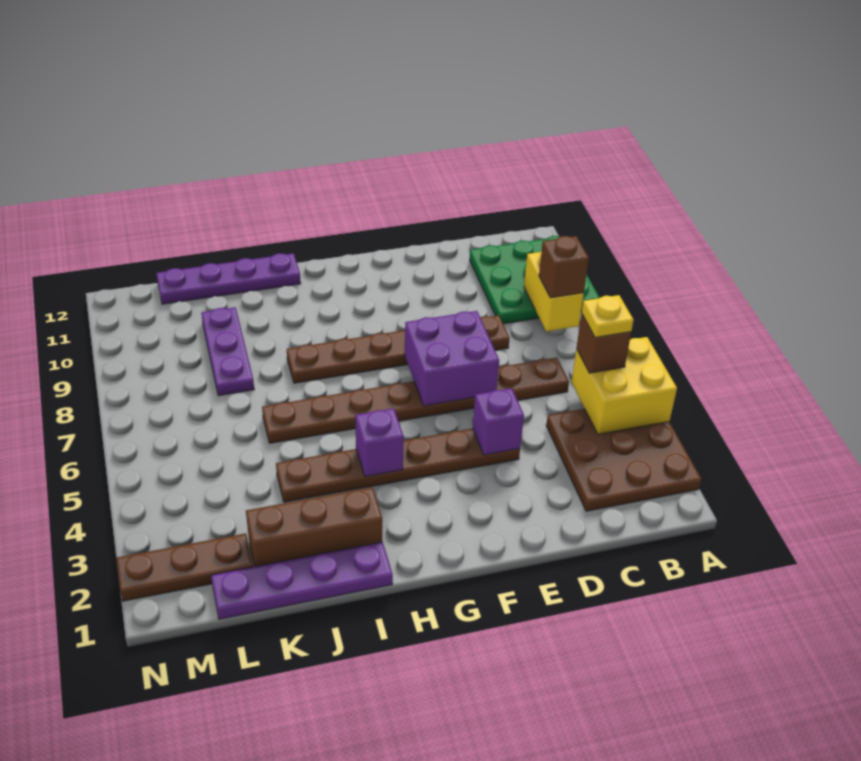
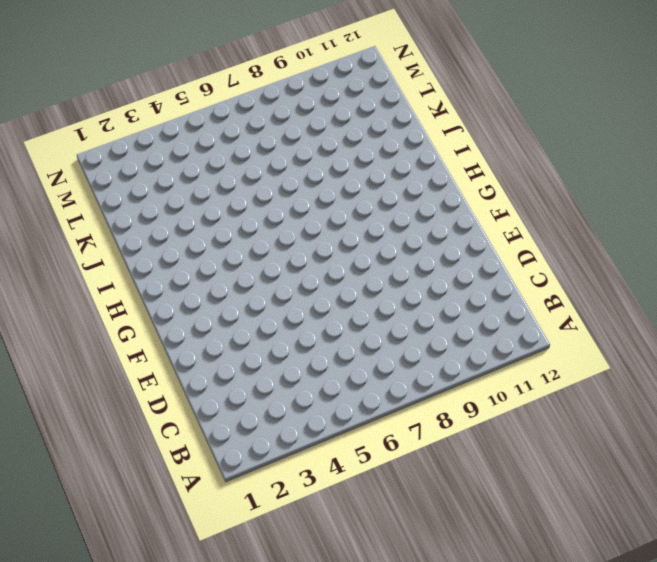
none -> brown 3x3 plate [546,409,701,511]
none -> green 3x3 plate [470,236,600,324]
none -> brown 1x8 plate [262,358,569,443]

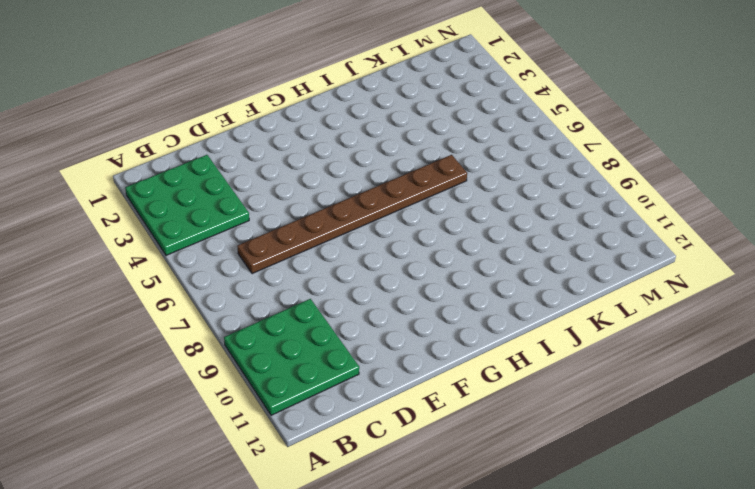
green 3x3 plate [125,155,249,255] -> brown 3x3 plate [546,409,701,511]
none -> brown 1x6 plate [287,315,509,383]
none -> brown 1x6 plate [276,428,520,502]
none -> purple 1x4 plate [211,542,393,619]

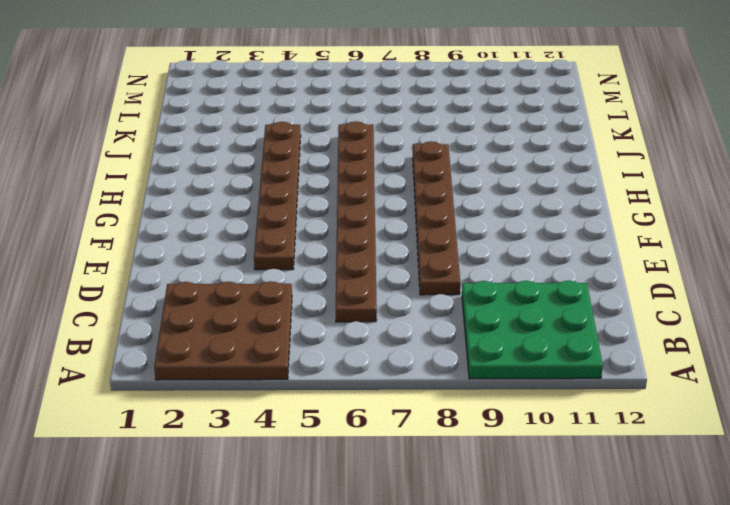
none -> purple 1x4 plate [211,542,393,619]
none -> brown 1x3 brick [246,487,382,567]
none -> purple 1x4 plate [157,253,301,304]

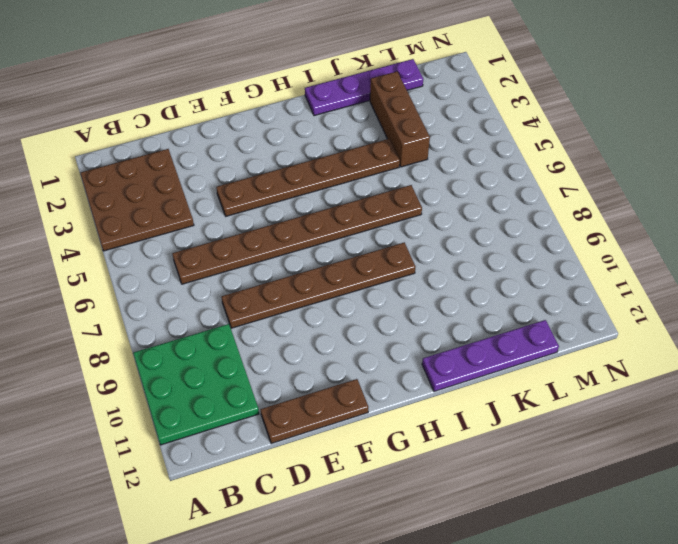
brown 1x3 plate [261,379,368,444] -> brown 1x3 plate moved to [116,533,253,601]
brown 1x3 brick [370,72,430,167] -> brown 1x3 brick turned to [246,487,382,567]
none -> purple 1x3 plate [201,307,254,396]
none -> yellow 2x2 brick [572,337,677,434]
none -> yellow 1x2 brick [524,251,584,331]

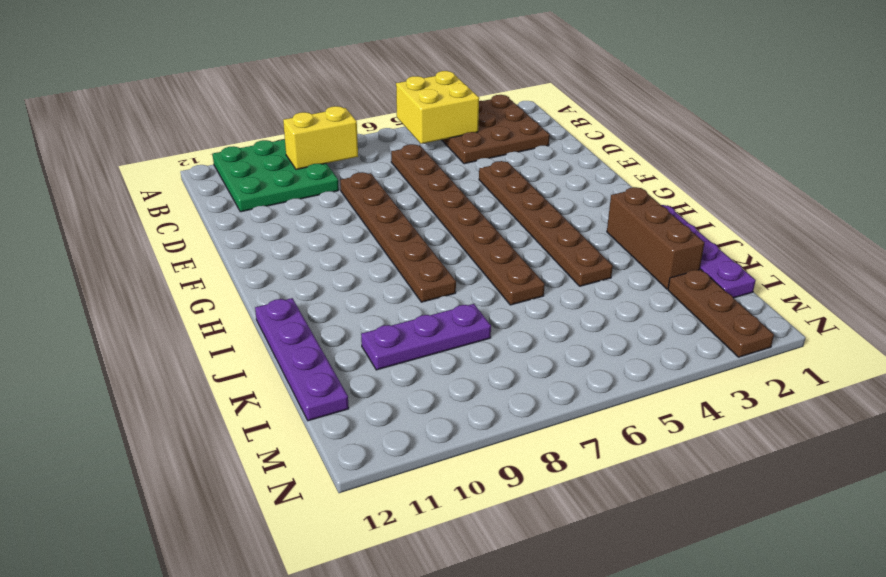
none -> purple 1x1 brick [473,388,524,455]
none -> purple 2x2 brick [405,311,499,406]
none -> purple 1x1 brick [355,408,404,477]

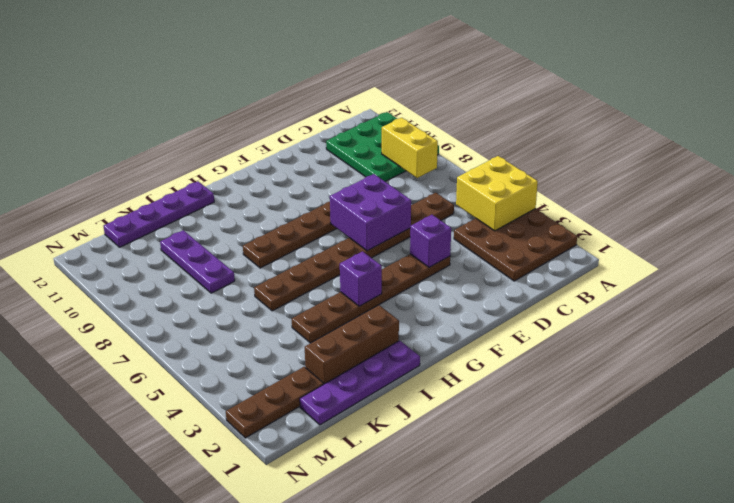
none -> brown 1x1 brick [577,313,631,373]
none -> brown 1x1 brick [539,236,589,298]
none -> yellow 1x1 plate [582,295,633,337]

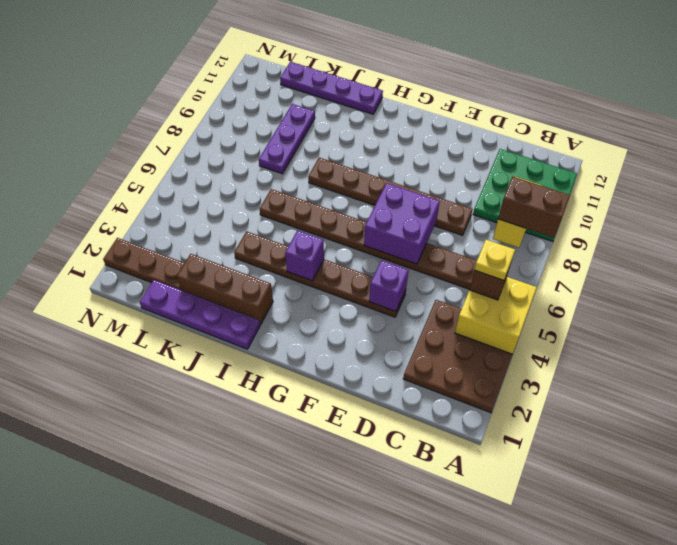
brown 1x2 brick [498,177,570,238] -> brown 1x1 brick [539,236,589,298]

